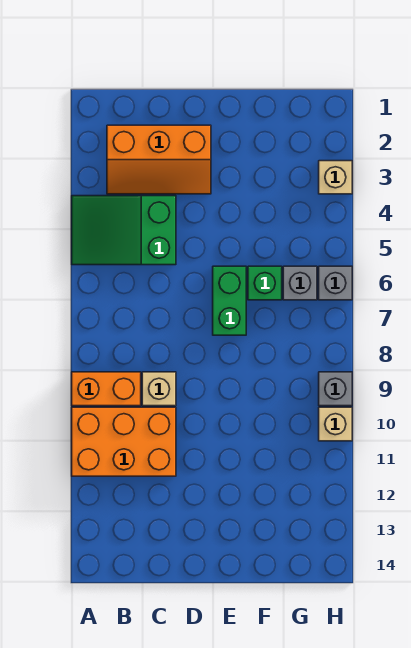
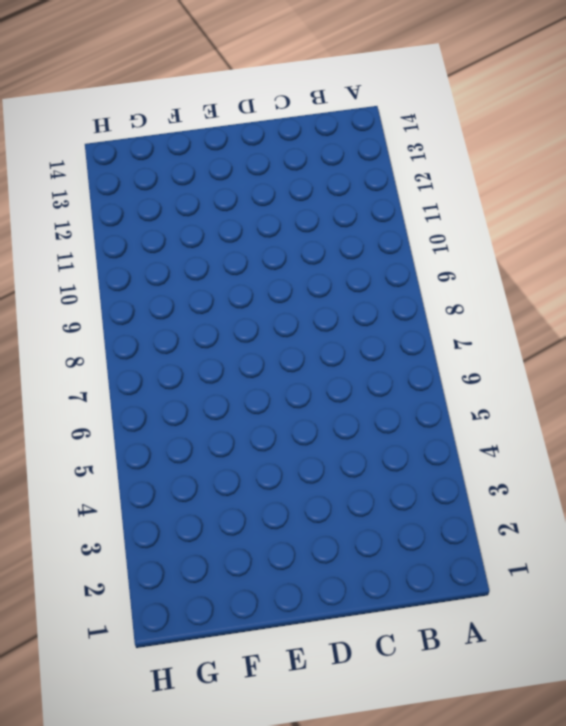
none -> green 2x3 slope [72,196,176,265]
none -> orange 1x2 brick [72,372,141,406]
none -> orange 2x3 brick [72,407,176,476]

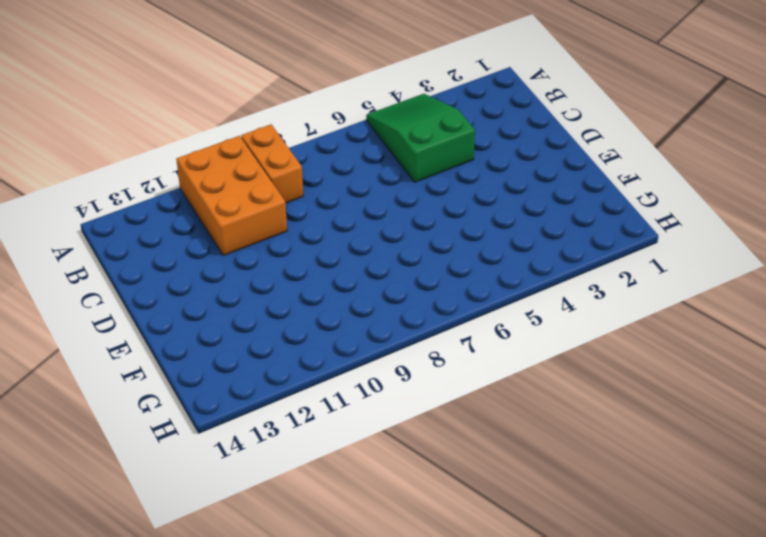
none -> orange 2x3 slope [107,125,211,194]
none -> tan 1x1 brick [142,372,176,406]
none -> green 1x2 brick [213,266,246,335]

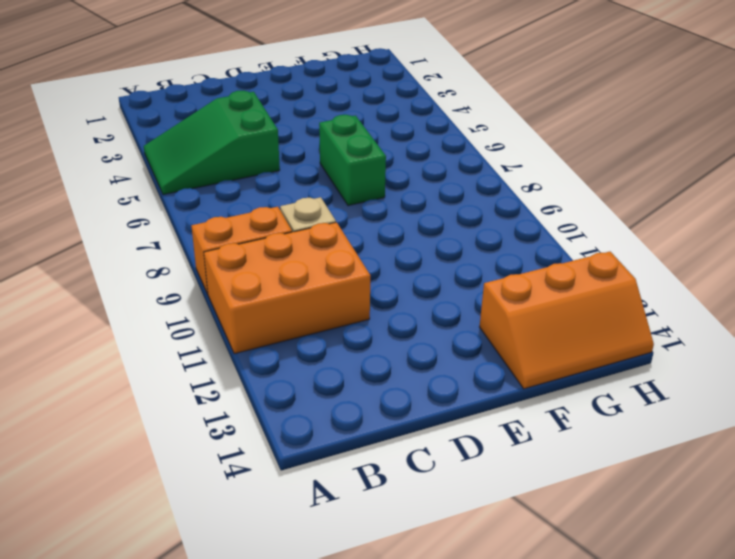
orange 2x3 slope [480,252,654,389] -> orange 2x3 slope moved to [107,125,211,194]
none -> green 1x1 brick [248,266,282,300]
none -> grey 1x1 brick [283,266,317,300]
none -> tan 1x1 brick [319,161,352,194]

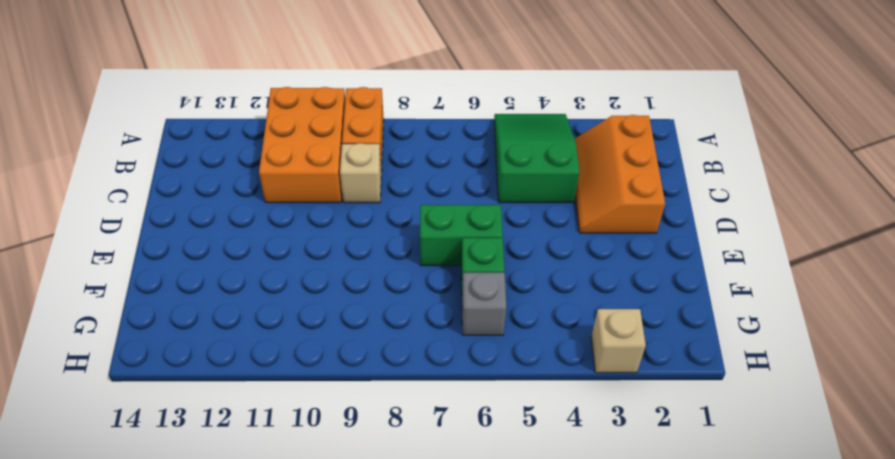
none -> grey 1x1 brick [319,266,352,300]
none -> grey 1x1 brick [319,372,352,406]
none -> tan 1x1 brick [319,407,352,441]

